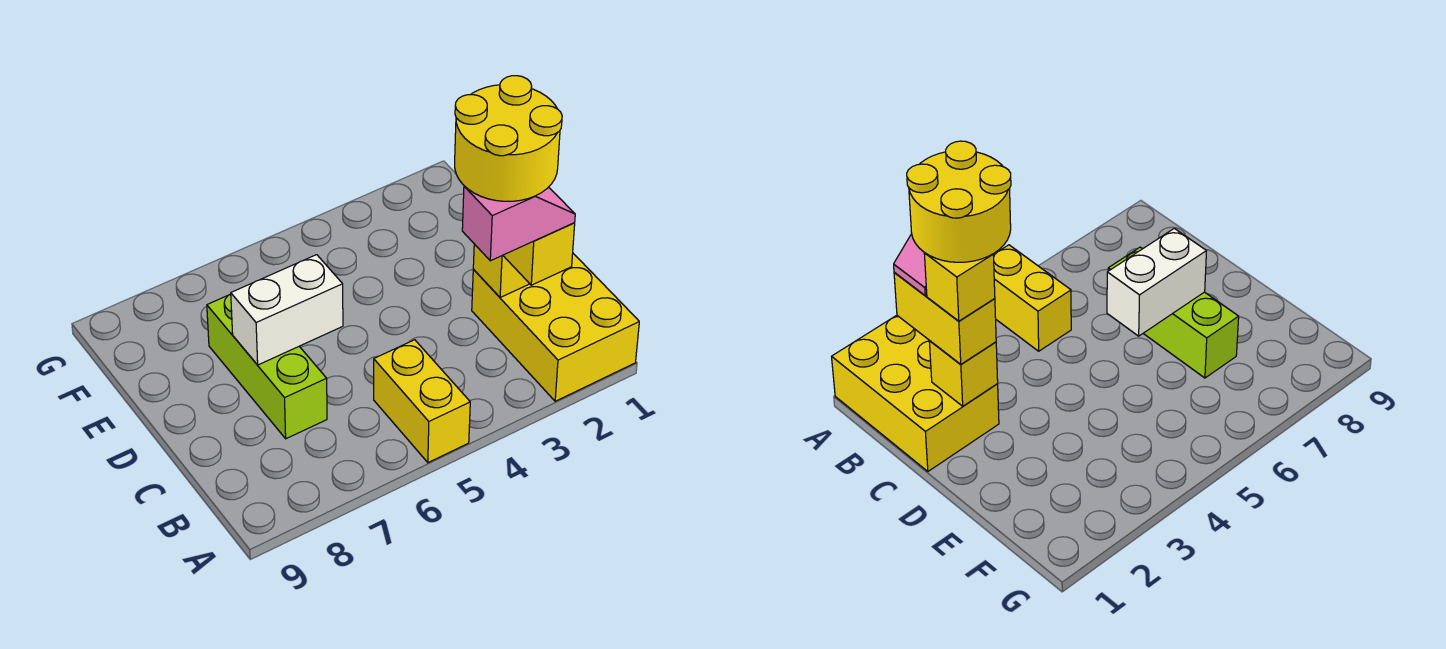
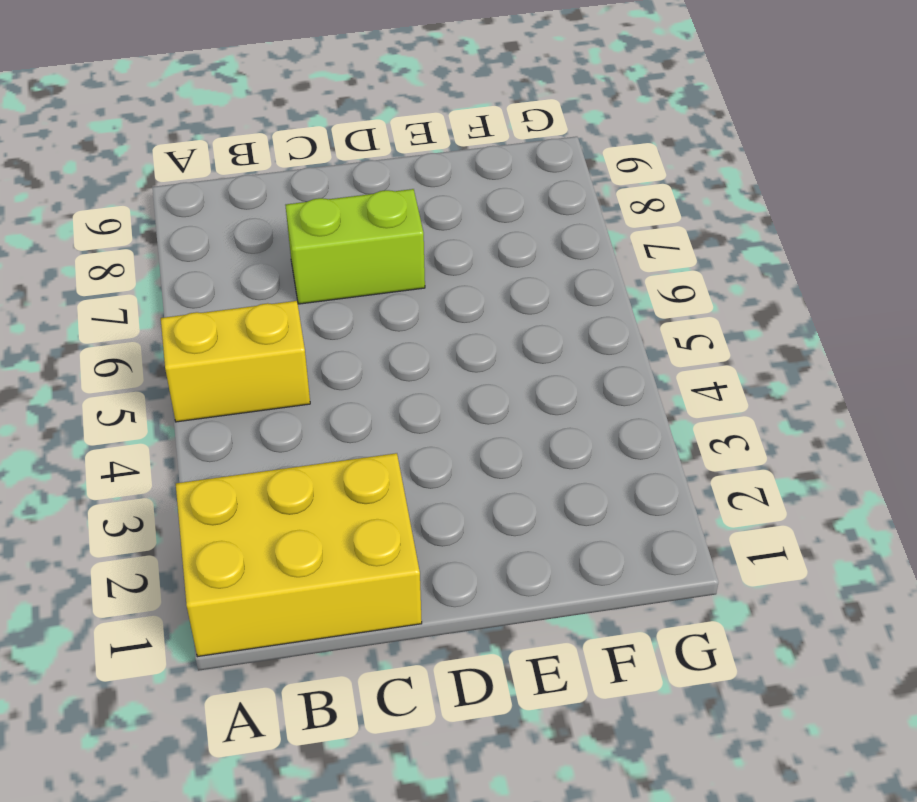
lime 1x2 brick [285,189,425,304] -> lime 1x3 brick [207,294,327,439]
none -> yellow 1x1 brick [473,244,529,298]
none -> white 1x2 brick [231,255,343,365]

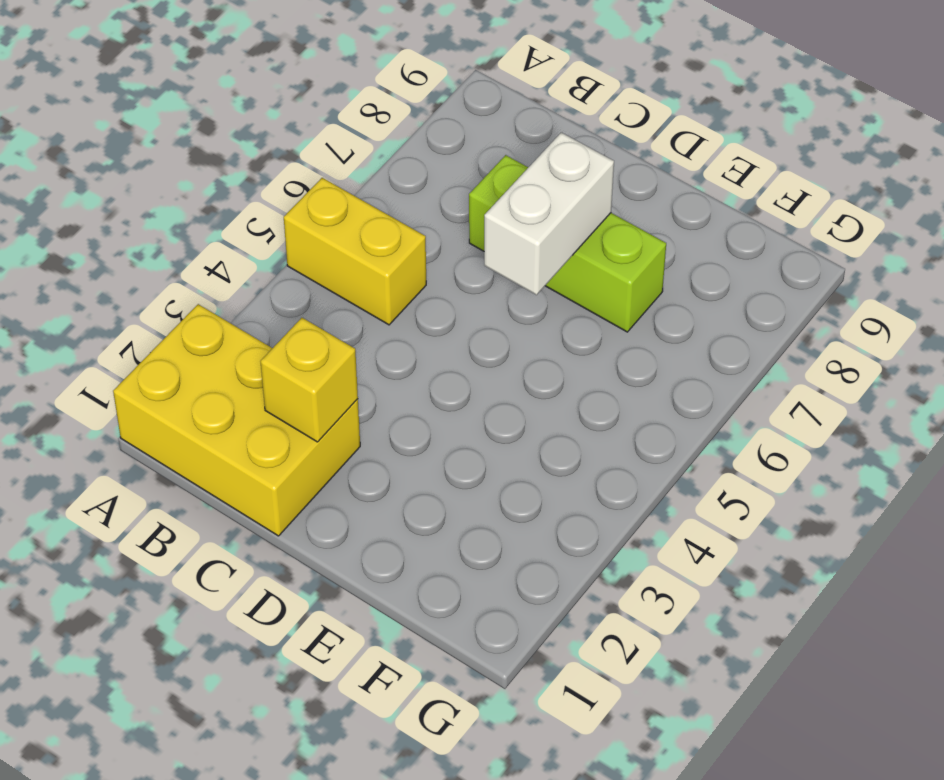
none -> yellow 1x2 brick [503,223,575,285]
none -> pink 1x2 slope [462,186,575,261]

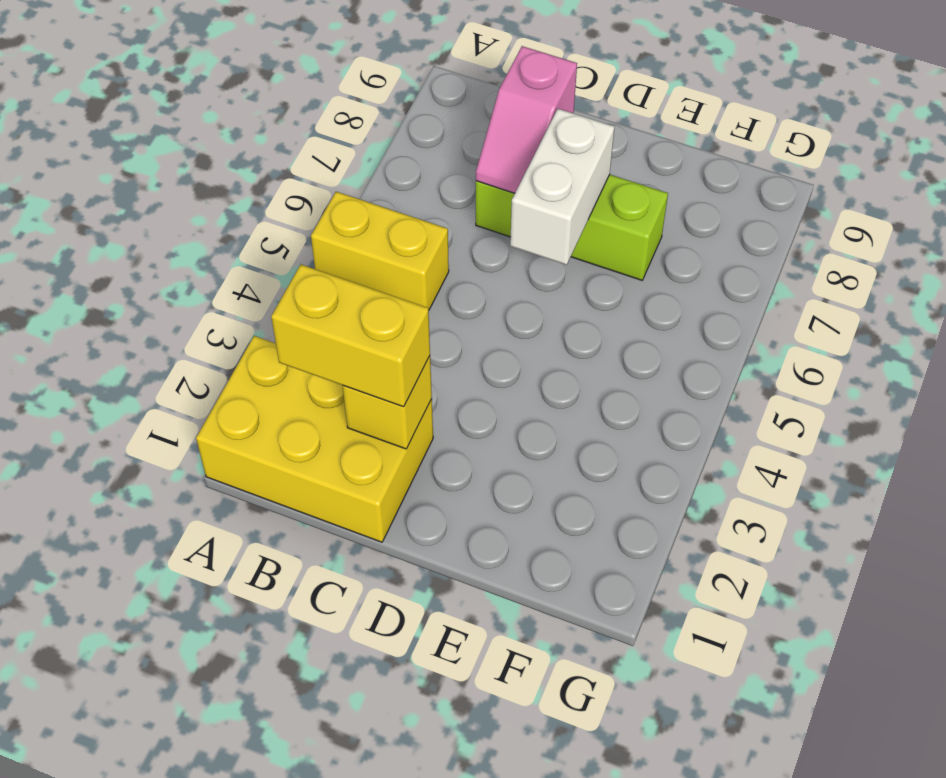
pink 1x2 slope [476,46,577,193] -> pink 1x2 slope moved to [462,186,575,261]
none -> yellow 1x1 brick [924,253,995,321]
none -> yellow 2x2 round brick [455,76,562,201]

